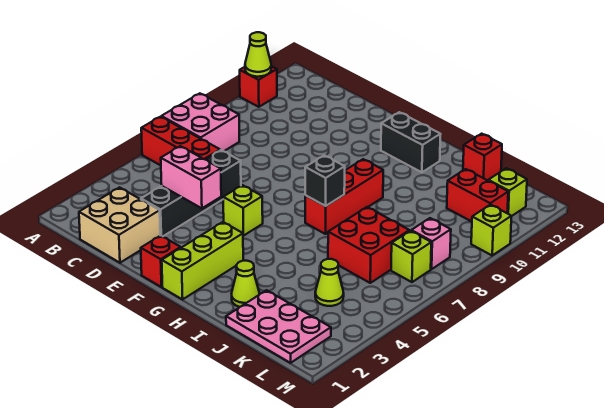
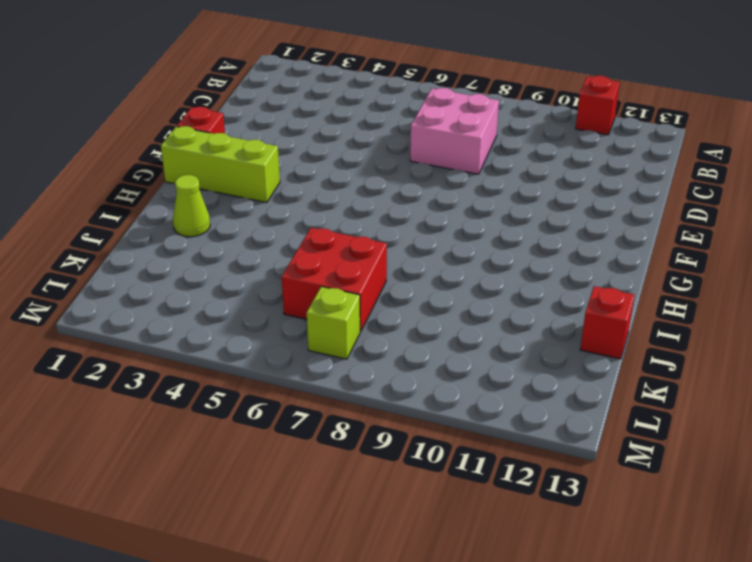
pink 2x2 brick [410,88,499,174] -> pink 2x2 brick moved to [161,93,239,151]
none -> red 1x3 brick [141,117,220,165]
none -> tan 2x2 brick [79,187,160,263]
none -> black 1x4 brick [141,150,241,236]

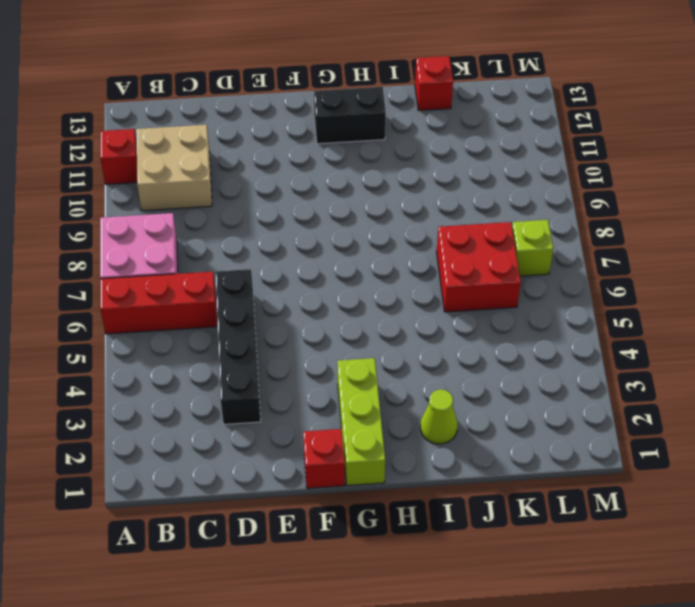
tan 2x2 brick [136,125,212,211] -> tan 2x2 brick moved to [79,187,160,263]
none -> lime 1x1 brick [223,185,263,236]
none -> red 1x3 brick [305,159,383,234]
none -> pink 2x3 plate [226,290,331,363]

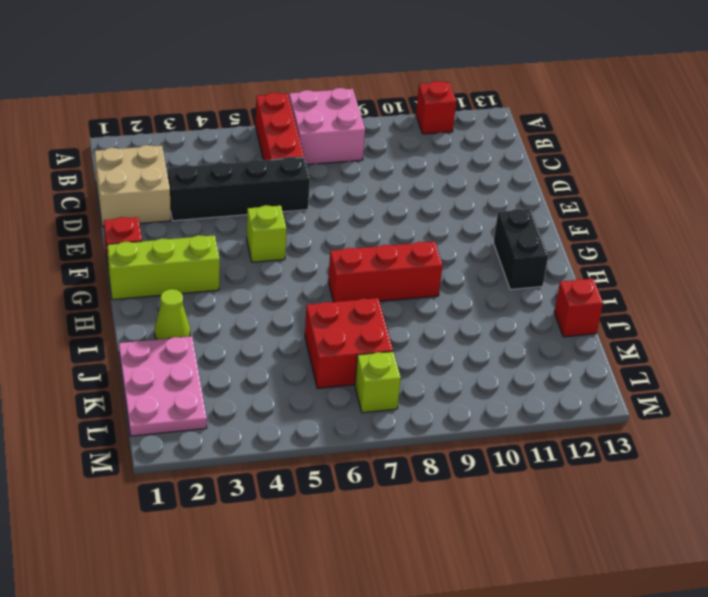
none -> lime 1x1 cone [315,259,344,306]
none -> red 1x2 brick [447,169,508,222]
none -> pink 1x1 brick [411,218,451,269]

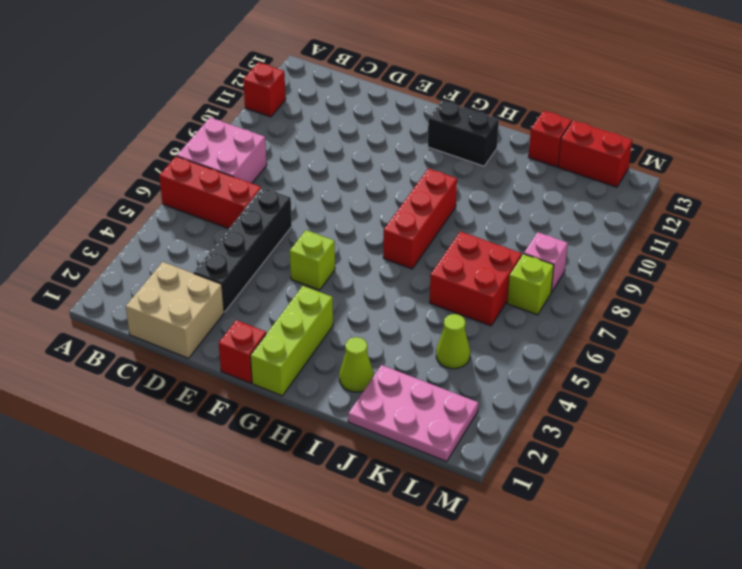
red 1x2 brick [558,120,632,187] -> red 1x2 brick moved to [447,169,508,222]
none -> lime 1x1 brick [488,168,527,216]
none -> lime 1x1 brick [471,205,511,255]
none -> lime 1x1 cone [245,32,271,77]

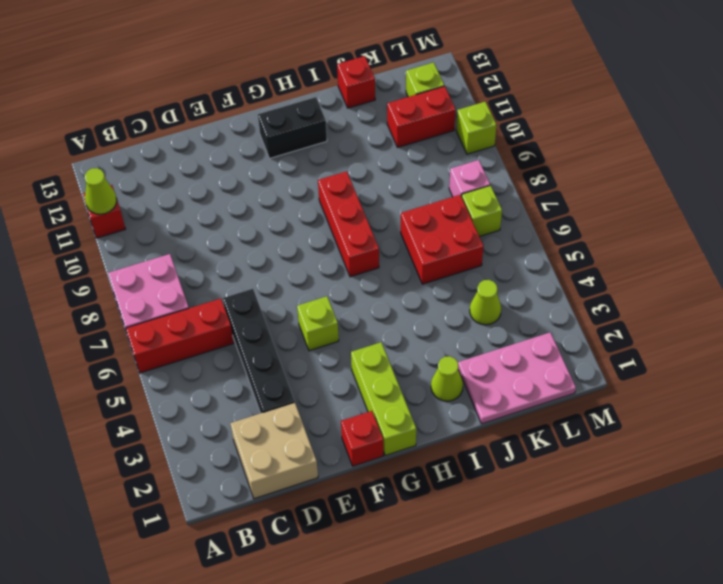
none -> pink 1x2 brick [161,146,221,208]
none -> black 1x1 brick [305,155,345,206]

